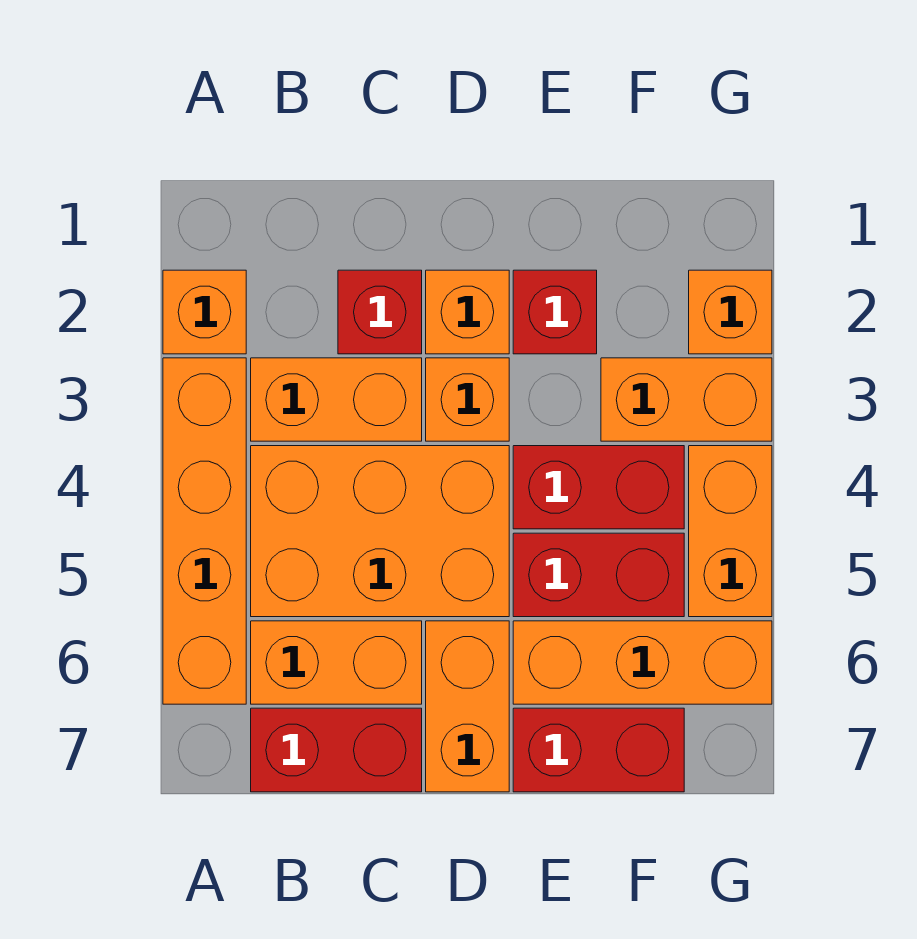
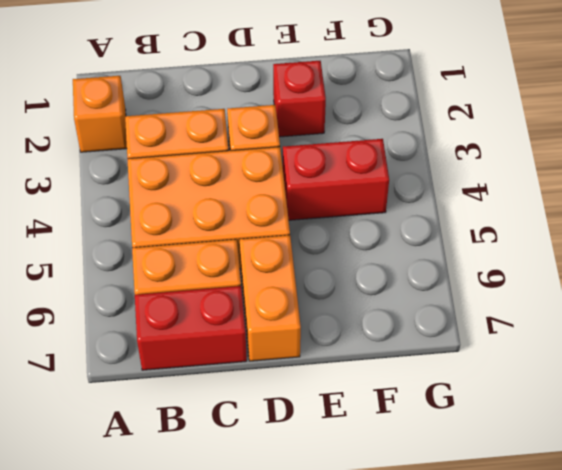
none -> orange 1x4 brick [163,358,246,704]
none -> red 1x1 brick [338,270,422,354]
none -> orange 1x1 brick [426,270,509,354]

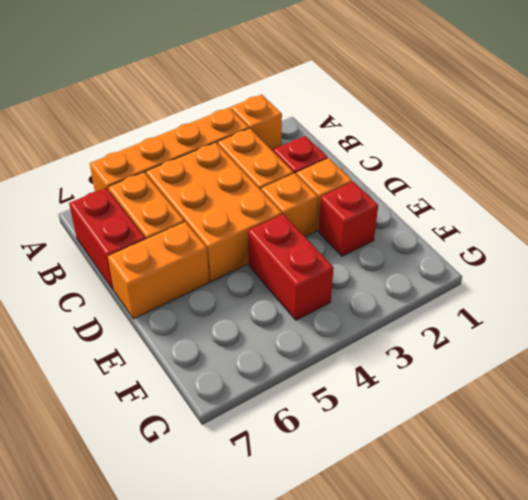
none -> red 1x2 brick [513,533,684,617]
none -> orange 1x3 brick [513,621,772,704]
none -> red 1x2 brick [513,708,684,792]

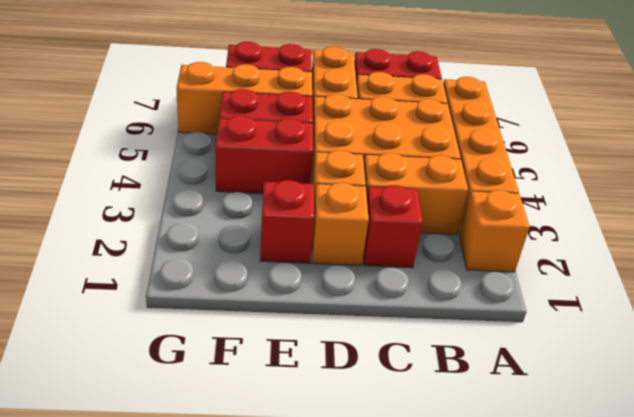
none -> orange 1x2 brick [601,358,772,441]
none -> orange 1x1 brick [689,270,772,354]
none -> orange 1x2 brick [689,446,772,617]

